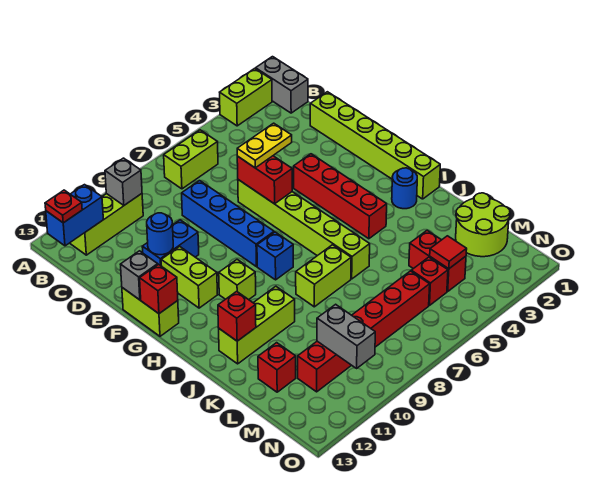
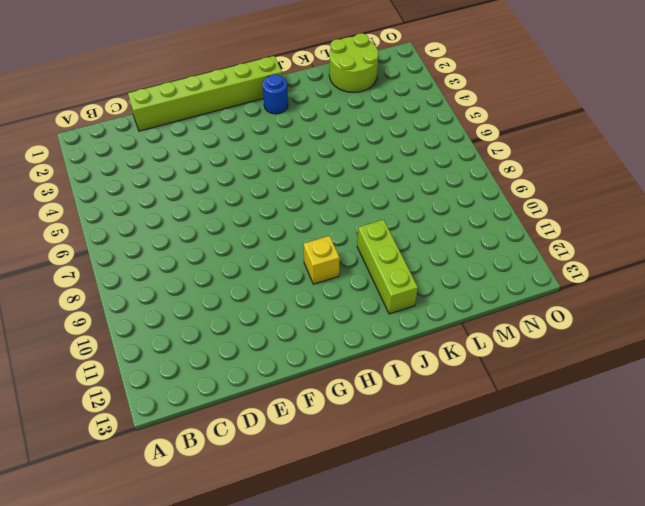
yellow 1x1 brick [304,236,340,284] -> lime 1x1 brick [219,260,256,300]
none -> grey 1x2 brick [256,57,308,113]
none -> lime 1x2 brick [220,68,272,126]
none -> lime 1x2 brick [164,130,218,189]
none -> lime 1x3 brick [70,194,143,255]

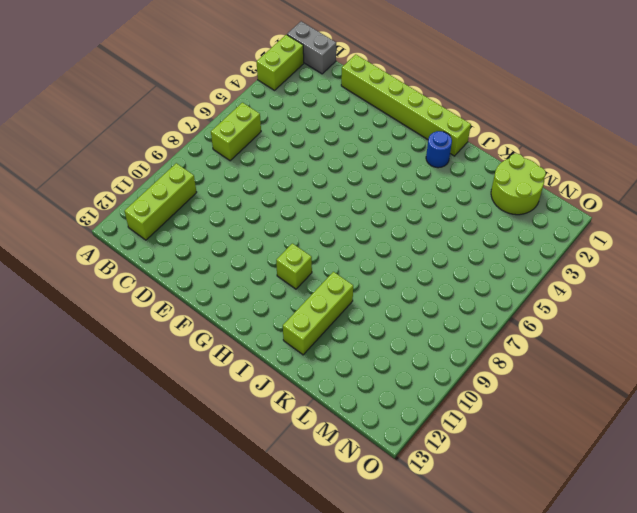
none -> blue 1x4 brick [182,181,274,267]
none -> lime 1x6 brick [238,180,370,279]
none -> blue 1x2 brick [142,220,199,266]
none -> red 1x4 brick [294,154,387,239]

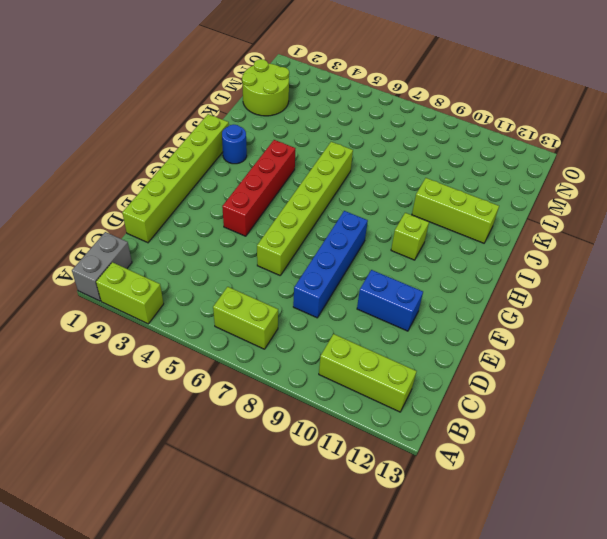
none -> lime 1x2 brick [161,247,217,308]
none -> lime 1x2 brick [122,288,179,336]
none -> blue 1x1 brick [257,232,293,280]
none -> lime 1x2 brick [296,245,351,307]

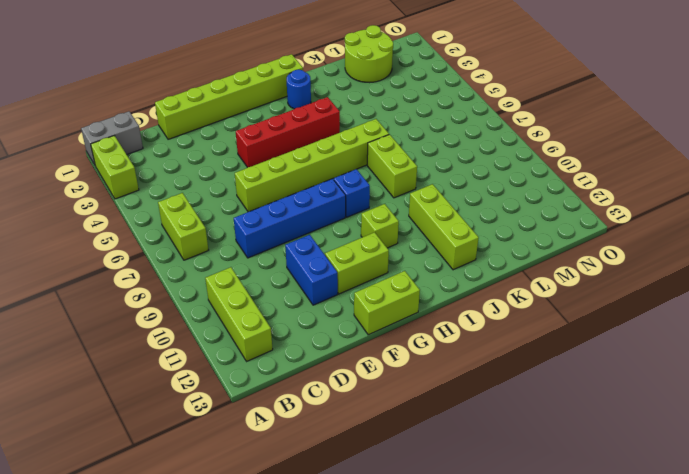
none -> red 1x2 brick [409,230,466,291]
none -> red 1x1 brick [258,343,296,392]
none -> red 1x1 brick [411,257,448,305]
none -> red 1x6 brick [298,271,430,392]

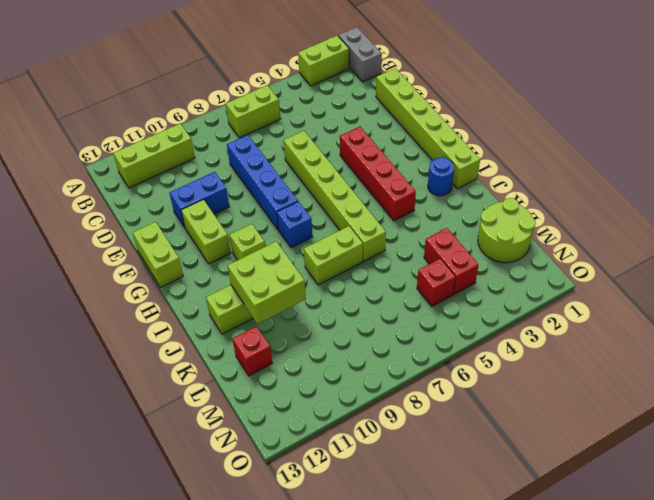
lime 2x2 brick [227,241,306,324] -> none
none -> red 1x6 brick [298,271,430,392]
none -> grey 1x1 brick [105,158,142,205]
none -> blue 1x2 brick [46,185,103,246]
none -> red 1x2 brick [237,156,292,204]

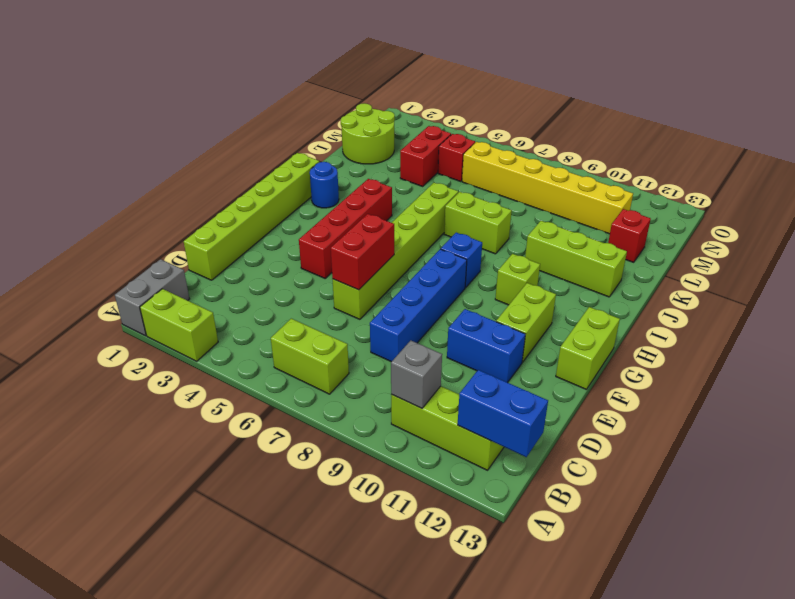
yellow 1x6 brick [462,142,633,234] -> red 1x6 brick [298,271,430,392]
none -> blue 1x1 round brick [147,213,173,255]
none -> grey 1x1 brick [120,251,158,300]
none -> red 1x1 brick [140,264,178,314]
none -> red 1x1 brick [218,291,256,341]

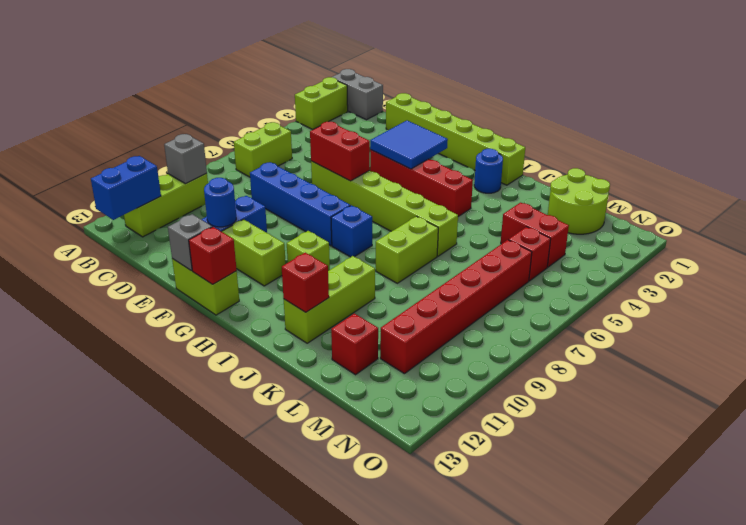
blue 2x2 tile [370,121,448,169] -> none
none -> red 1x1 tile [430,236,467,269]
none -> grey 1x2 brick [317,304,375,368]
none -> red 1x1 plate [45,190,82,223]
none -> yellow 1x2 plate [237,123,292,168]

